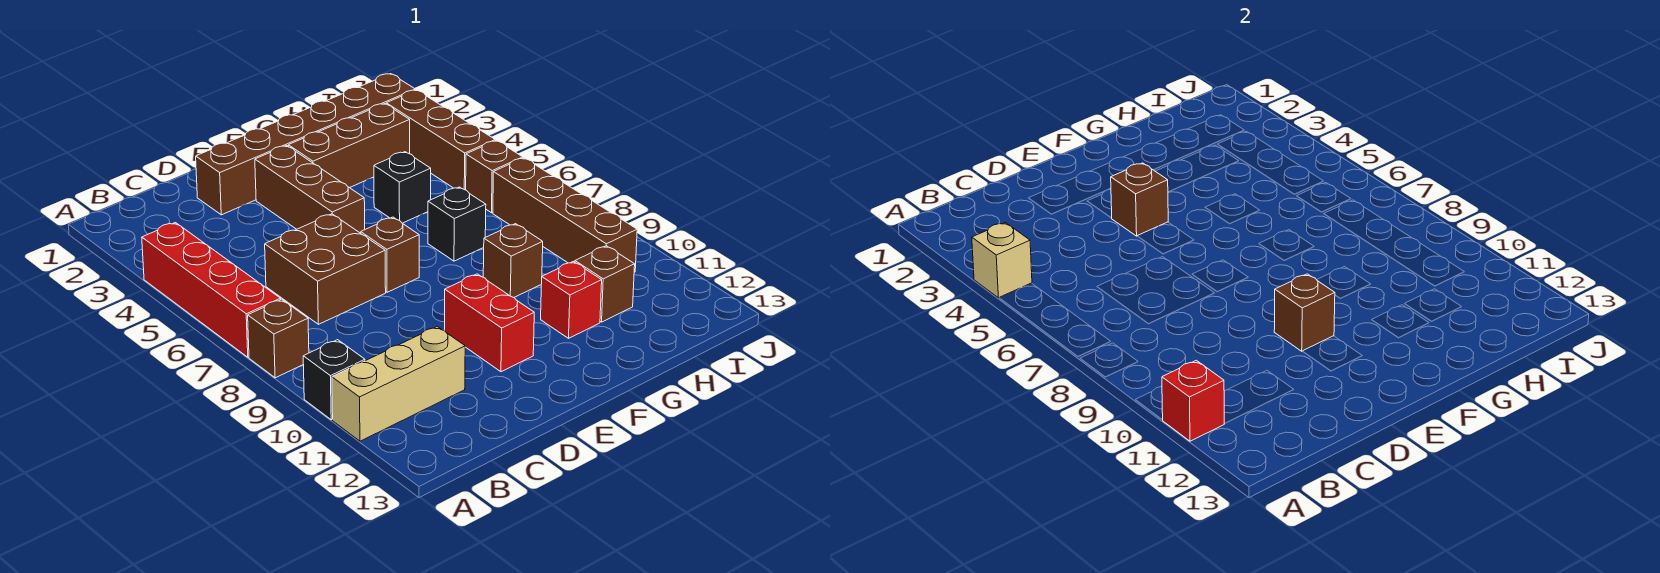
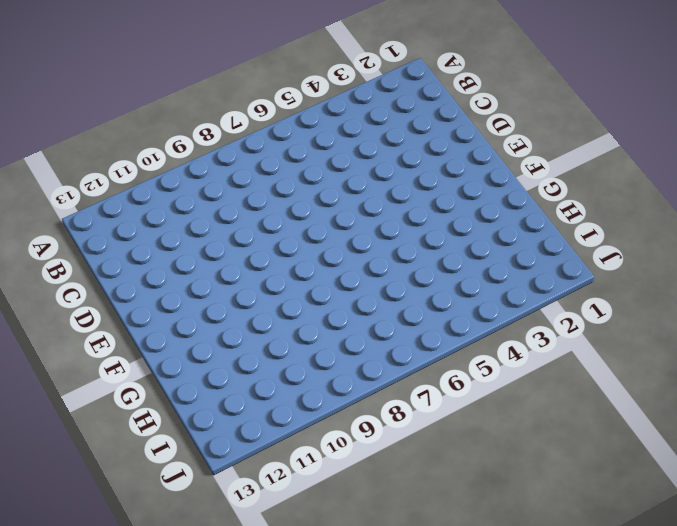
none -> red 1x4 brick [142,223,281,357]
none -> brown 1x1 brick [248,299,309,378]
none -> black 1x1 brick [303,340,365,420]

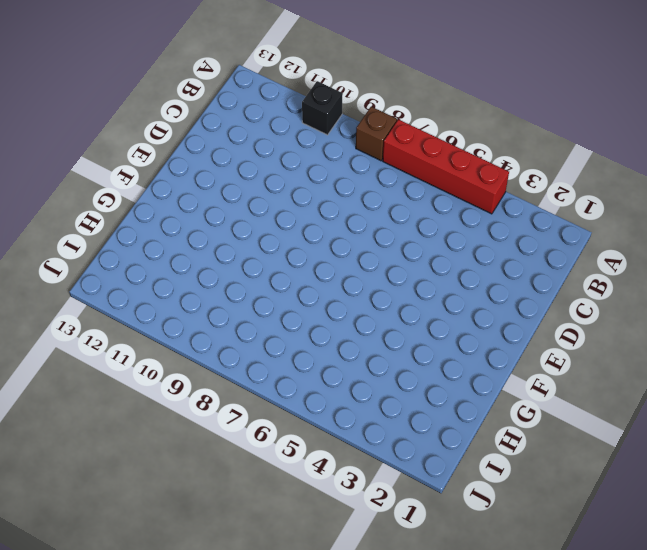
none -> tan 1x3 brick [332,326,465,441]
none -> brown 2x2 brick [265,214,386,324]
none -> brown 1x6 brick [196,74,415,215]

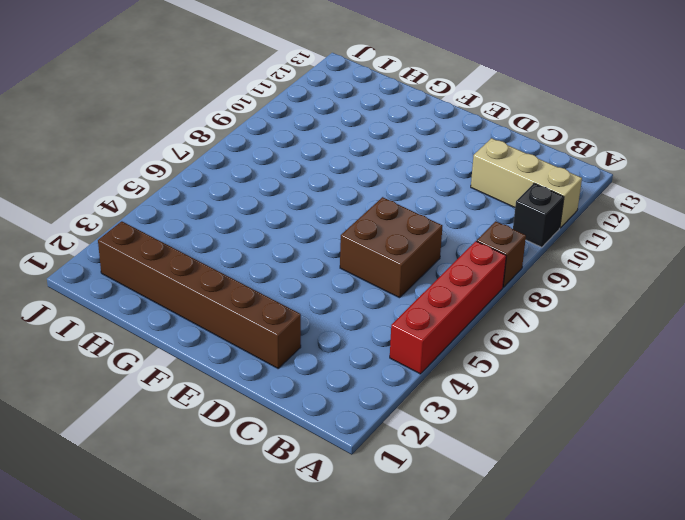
none -> brown 1x3 brick [255,146,365,233]
none -> brown 1x1 brick [361,217,419,292]
none -> red 1x2 brick [444,274,534,372]

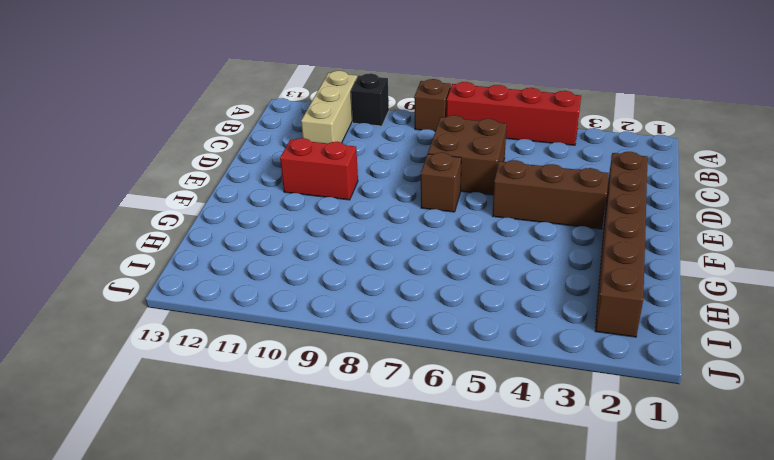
none -> brown 1x3 brick [288,104,410,188]
none -> black 1x1 brick [374,152,431,223]
none -> black 1x1 brick [428,187,486,261]

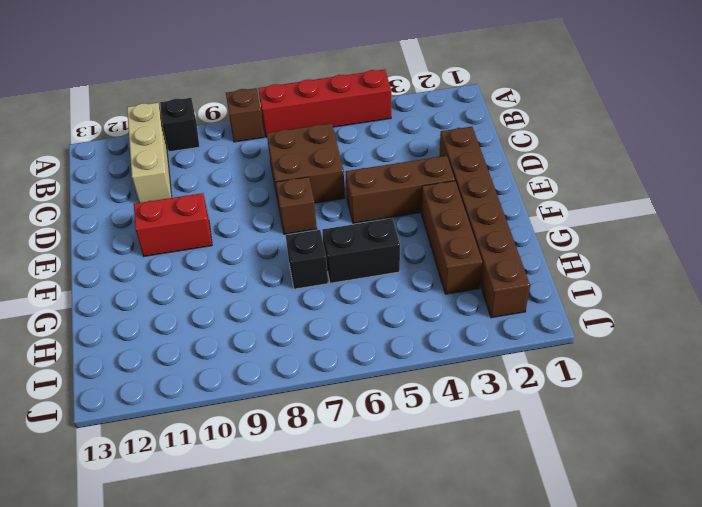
black 1x2 brick [322,218,400,283] -> black 1x1 brick [374,152,431,223]
none -> brown 1x1 brick [483,224,543,297]
none -> red 1x1 brick [541,261,602,338]
none -> brown 1x1 brick [575,246,635,322]

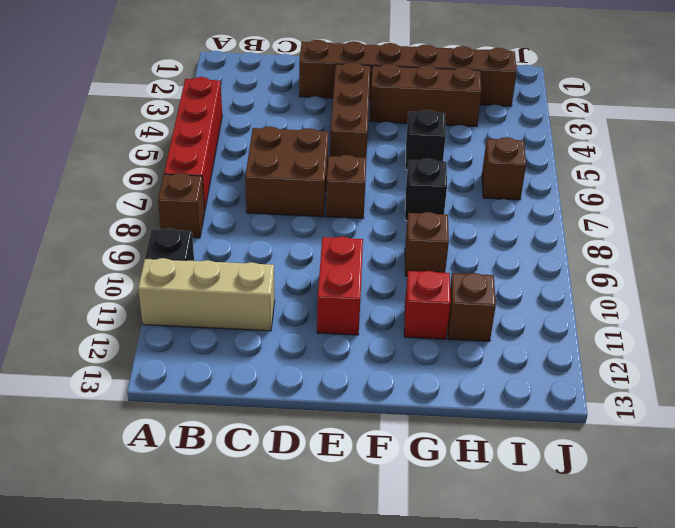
none -> brown 1x3 brick [386,90,495,190]
none -> brown 1x4 brick [493,158,637,272]
none -> tan 1x1 brick [972,223,1032,298]

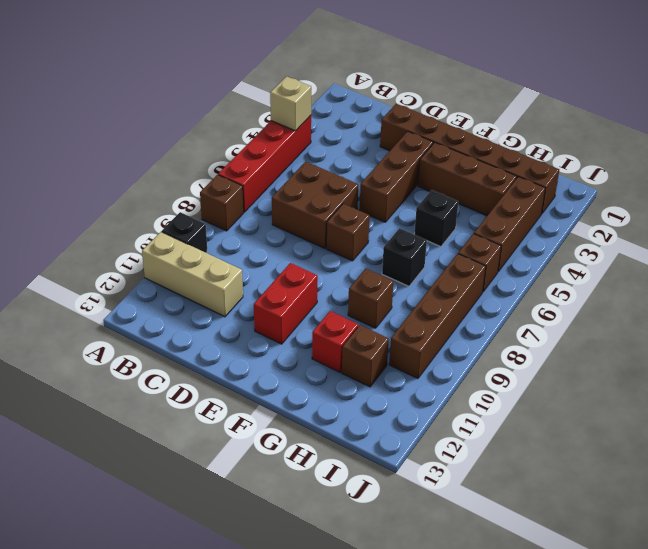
none -> red 1x1 brick [1162,360,1224,441]
none -> brown 1x1 brick [1111,163,1168,236]
none -> brown 1x1 brick [1274,274,1335,351]

